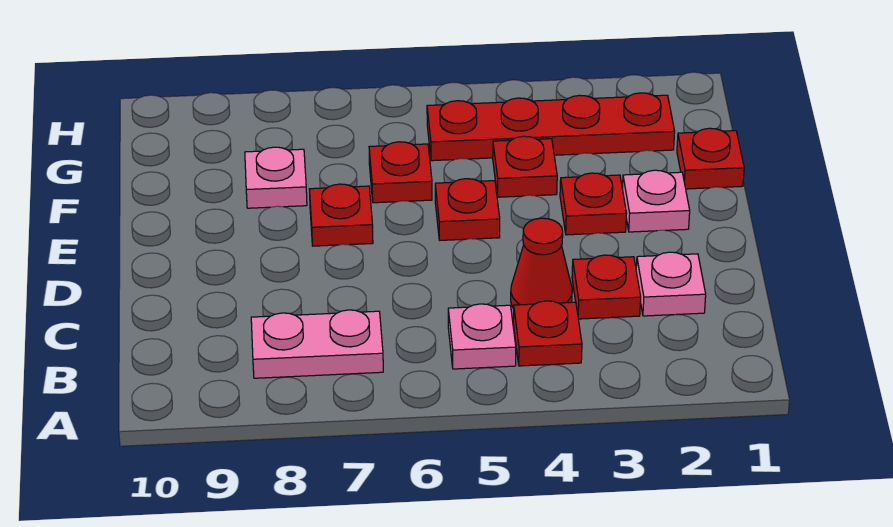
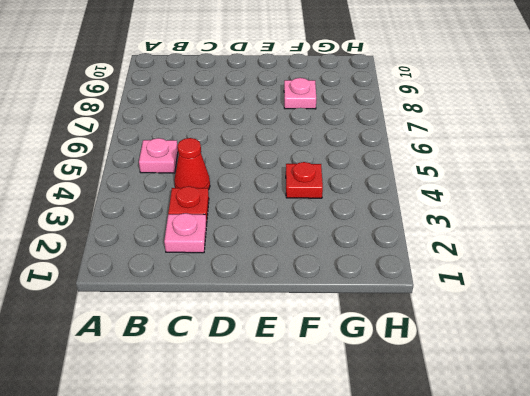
none -> red 1x1 plate [513,301,582,366]
none -> pink 1x2 plate [251,310,383,378]
none -> pink 1x1 plate [622,170,690,232]

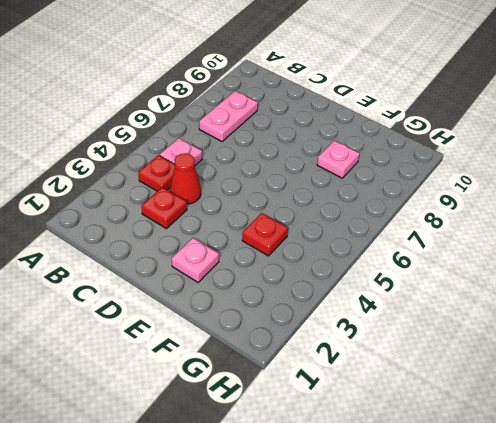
none -> pink 1x1 plate [636,252,706,316]
none -> red 1x1 plate [560,173,627,235]
none -> red 1x1 plate [435,179,500,240]

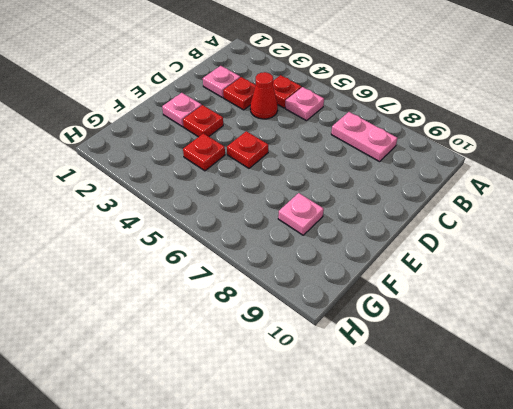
none -> red 1x1 plate [309,184,373,246]
none -> red 1x1 plate [677,128,744,189]
none -> red 1x1 plate [369,142,432,203]

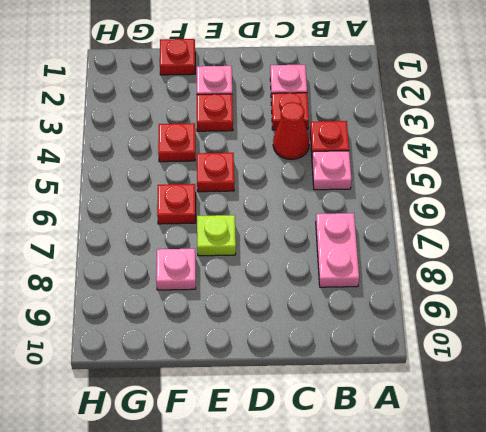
lime 1x1 plate [197,215,236,256] -> red 1x1 plate [309,184,373,246]
none -> red 1x4 plate [427,93,675,161]

